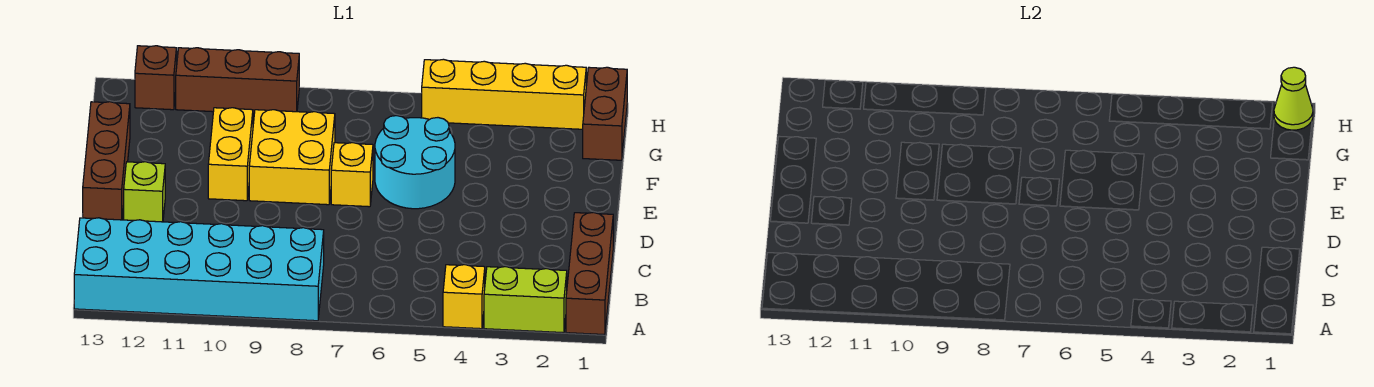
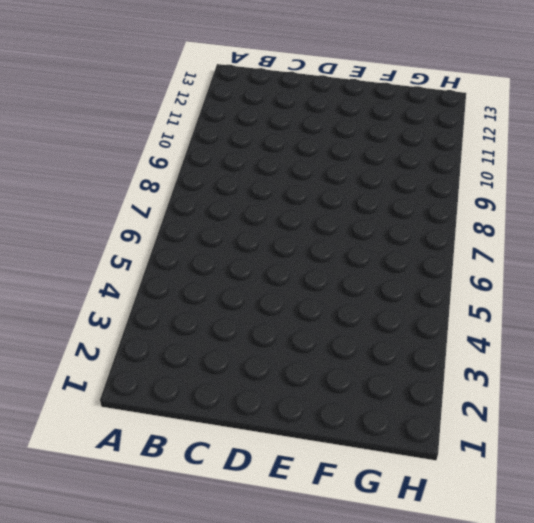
none -> brown 1x3 brick [566,212,613,335]
none -> lime 1x2 brick [484,267,567,333]
none -> yellow 1x1 brick [443,265,485,329]

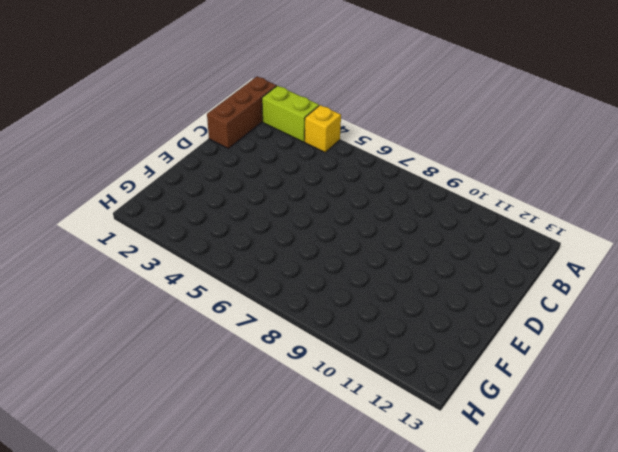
none -> cyan 2x6 brick [74,218,324,321]
none -> lime 1x1 brick [124,162,165,222]
none -> brown 1x3 brick [83,102,130,220]

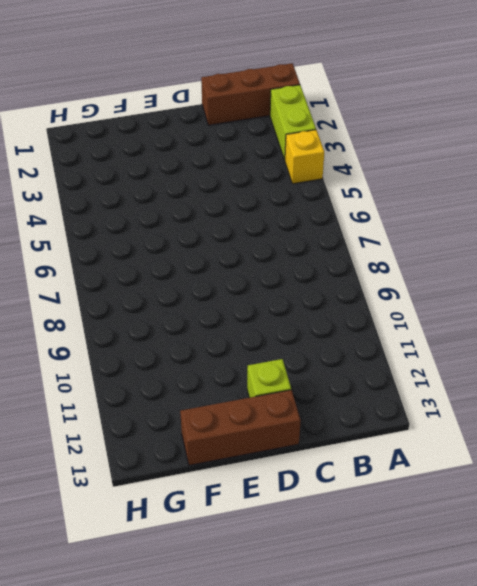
none -> cyan 2x6 brick [74,218,324,321]
none -> cyan 2x2 round brick [375,116,455,209]
none -> yellow 1x1 brick [331,143,373,207]

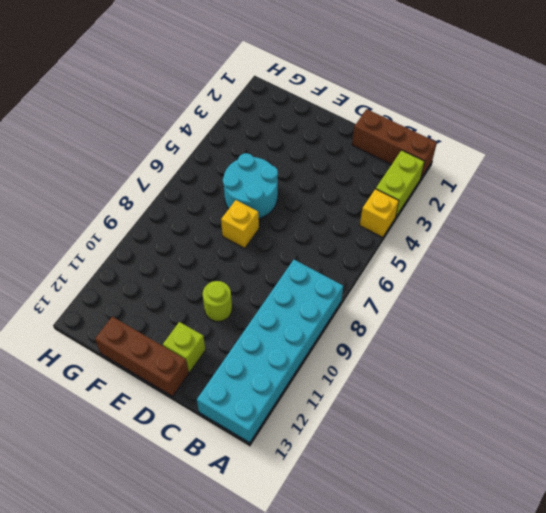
lime 1x1 round brick [203,281,232,321] -> none
none -> yellow 2x2 brick [249,110,335,205]
none -> yellow 1x2 brick [208,108,253,201]
none -> brown 1x2 brick [583,67,627,160]

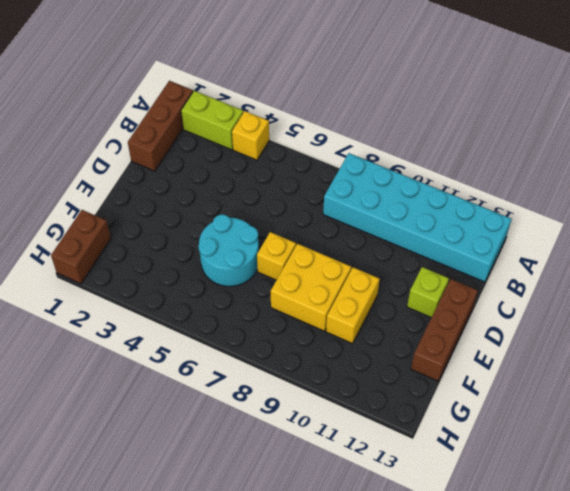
none -> yellow 1x4 brick [422,59,586,129]
none -> brown 1x3 brick [176,48,299,114]
none -> brown 1x1 brick [135,46,177,110]

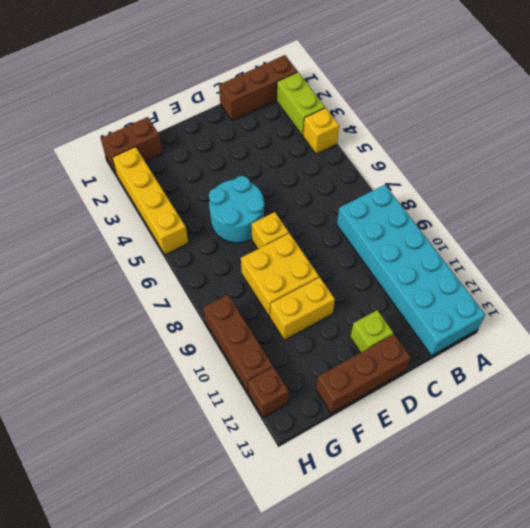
none -> lime 1x1 cone [1274,67,1313,130]

